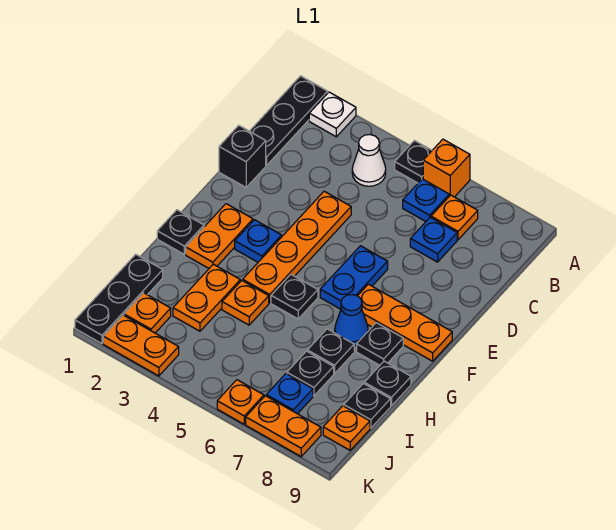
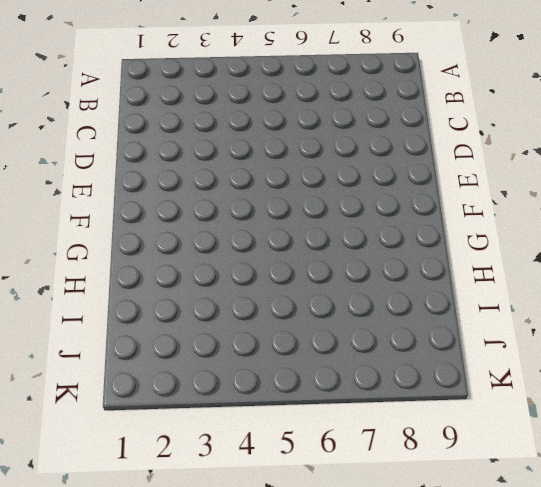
none -> black 1x3 plate [250,76,328,165]
none -> white 1x1 plate [309,92,356,137]
none -> black 1x1 plate [395,141,432,183]
none -> orange 1x1 brick [423,139,470,197]

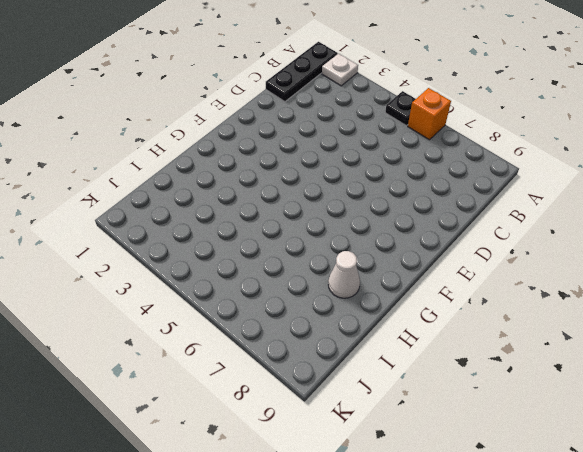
white 1x1 cone [328,251,360,298] -> white 1x1 cone moved to [352,135,386,186]
none -> blue 1x1 plate [403,179,449,221]
none -> orange 1x1 plate [431,195,478,240]
none -> blue 1x1 plate [410,217,457,262]
none -> black 1x1 brick [219,125,266,187]

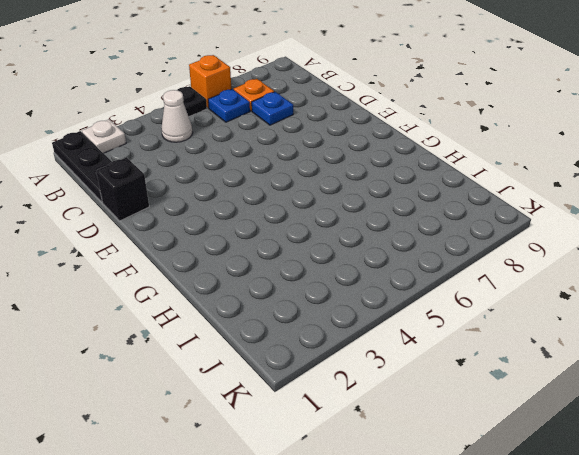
none -> orange 1x4 plate [243,191,351,303]
none -> blue 1x2 plate [320,246,388,309]
none -> orange 1x2 plate [186,204,253,268]
none -> blue 1x1 plate [235,220,282,262]

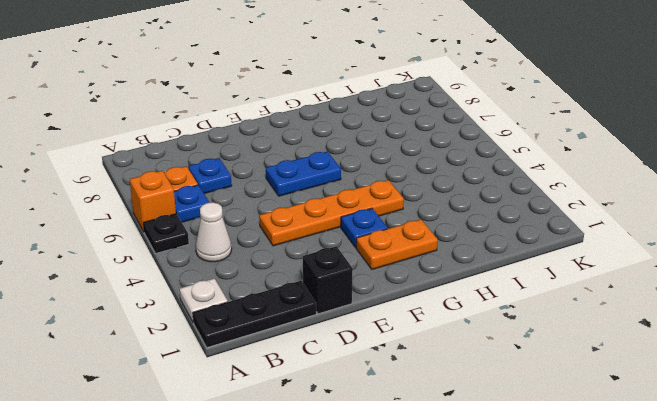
none -> orange 1x3 plate [358,284,452,361]
none -> black 1x1 plate [157,210,204,254]
none -> black 1x1 plate [271,274,318,319]
none -> blue 1x1 cone [335,294,368,346]

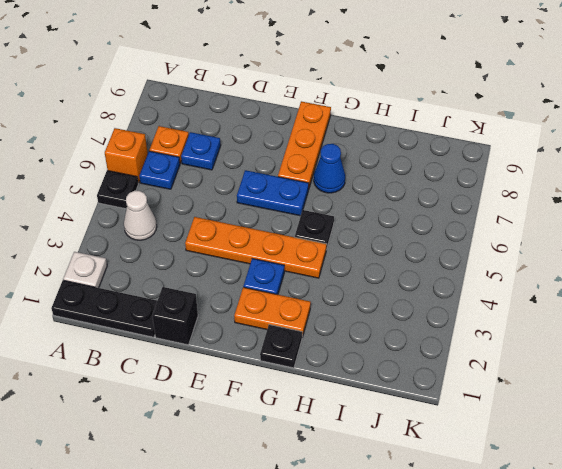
none -> black 1x1 plate [357,323,403,365]
none -> orange 1x2 plate [173,264,240,331]
none -> orange 1x1 plate [222,281,269,325]
none -> black 1x1 plate [307,329,354,374]

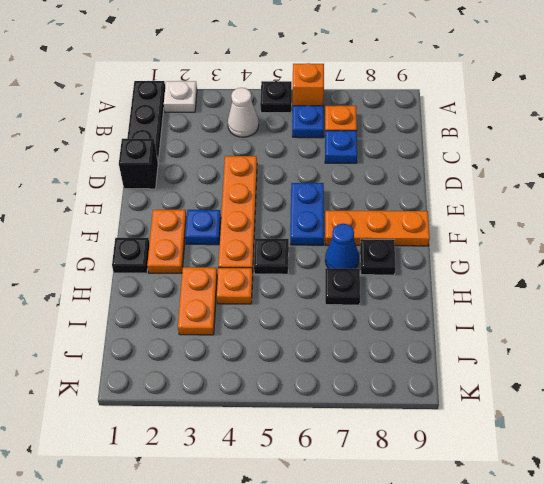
none -> black 1x1 plate [364,361,411,406]
none -> black 1x3 plate [75,254,163,344]
none -> black 1x1 plate [287,351,334,396]
none -> black 1x1 plate [344,384,391,428]

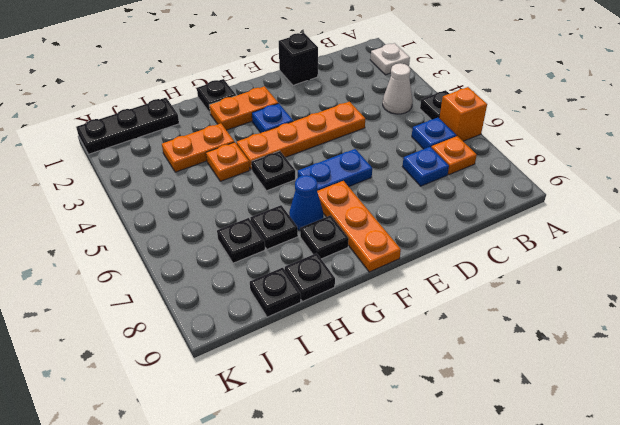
none -> black 1x3 plate [250,76,328,165]
none -> orange 1x1 plate [124,293,171,333]
none -> blue 1x1 plate [266,374,313,414]
none -> orange 1x1 plate [323,406,370,450]

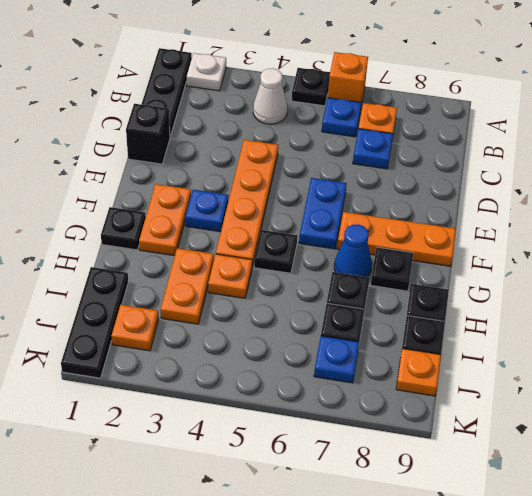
none -> orange 1x2 plate [103,315,179,376]
none -> orange 1x1 plate [217,380,264,424]
none -> orange 1x2 plate [246,396,321,456]

